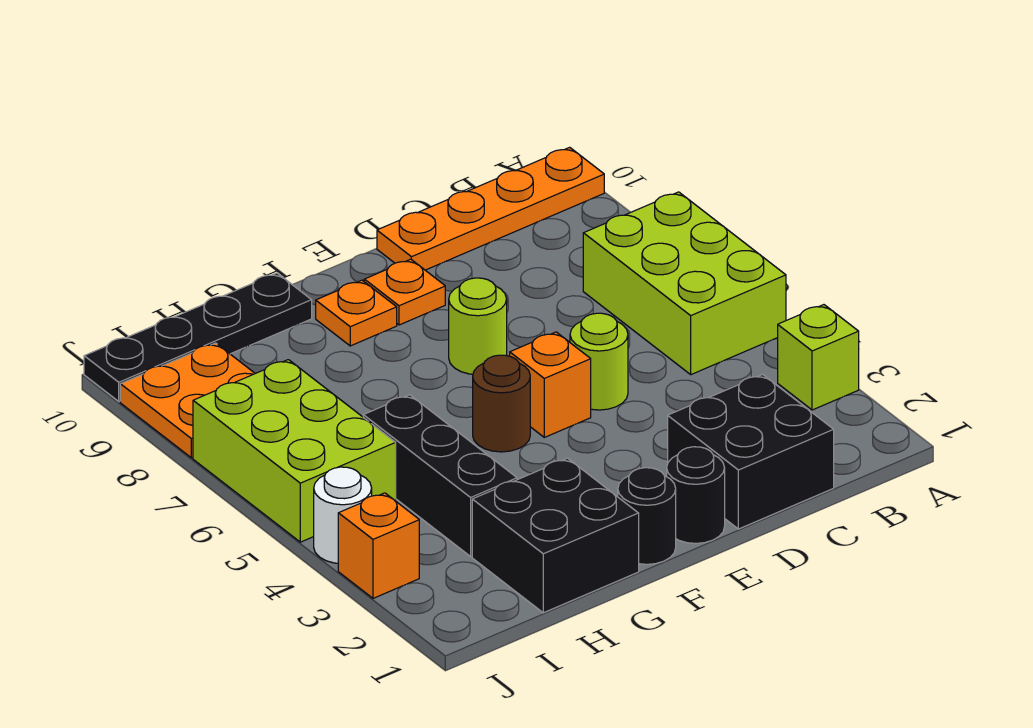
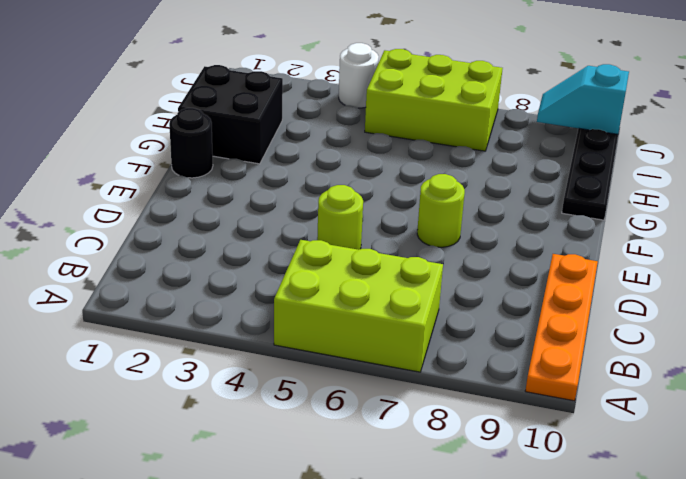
cyan 1x2 slope [537,64,629,134] -> none
none -> lime 1x1 brick [778,305,859,410]
none -> black 2x2 brick [668,375,834,529]
none -> black 1x1 round brick [667,447,725,543]

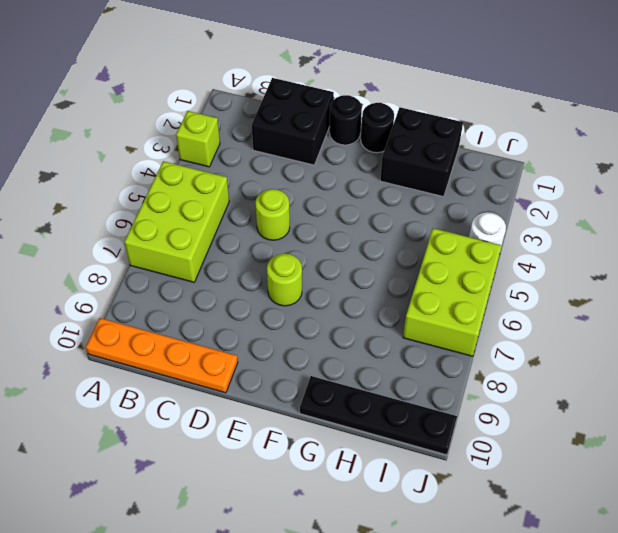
none -> orange 1x1 brick [510,332,591,437]
none -> orange 1x1 plate [364,259,445,325]
none -> brown 1x1 round brick [473,355,530,452]

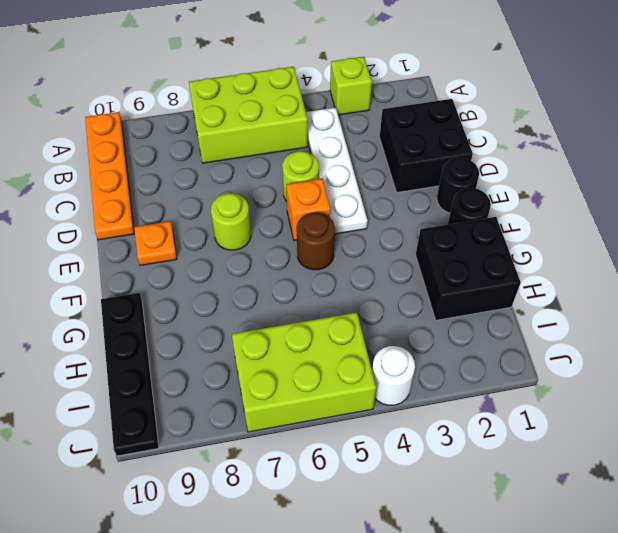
white 1x4 plate [306,108,368,234] -> none
none -> orange 1x1 plate [316,280,397,346]
none -> black 1x3 brick [363,395,517,556]
none -> orange 2x2 plate [120,343,255,458]

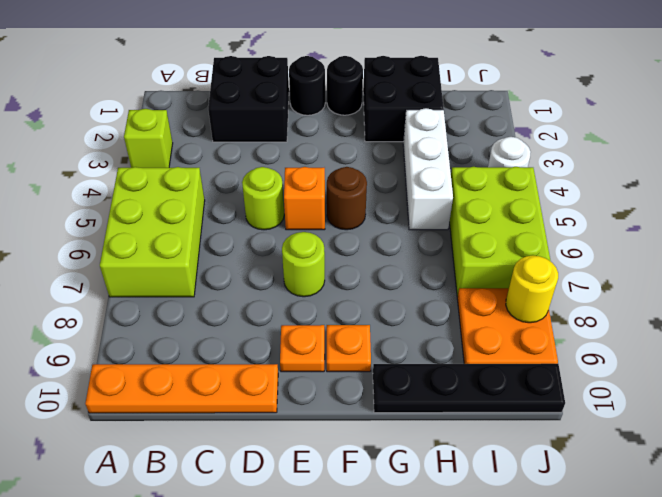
white 1x3 brick [403,108,453,230] -> black 1x3 brick [363,395,517,556]
yellow 1x1 round brick [506,256,558,323] -> none
none -> orange 1x1 brick [338,493,419,598]

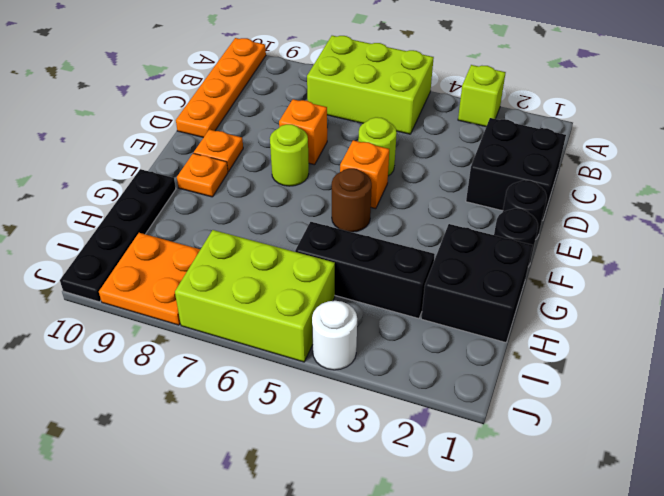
orange 1x1 brick [279,99,327,165] -> orange 1x1 brick moved to [338,493,419,598]

